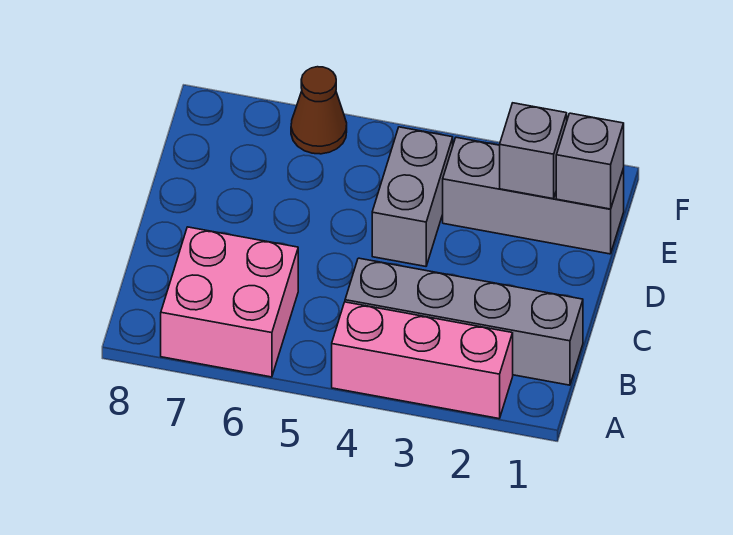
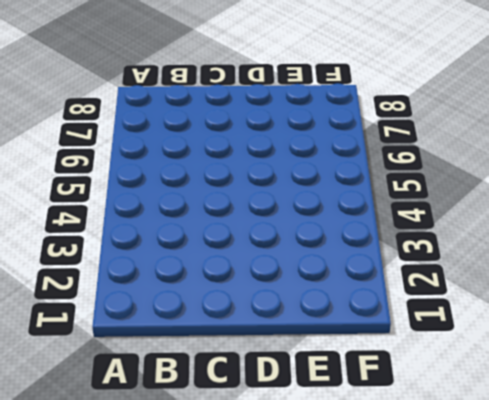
none -> pink 1x3 brick [332,302,513,419]
none -> pink 2x2 brick [161,227,298,377]

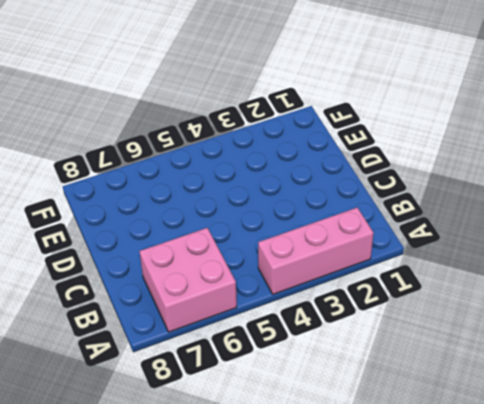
none -> grey 1x4 brick [345,258,583,385]
none -> grey 1x2 brick [372,127,453,266]

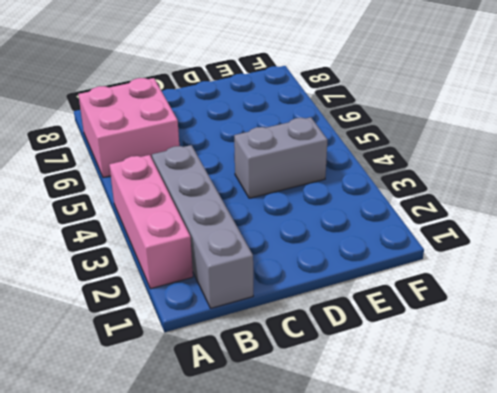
none -> grey 1x3 brick [443,137,624,254]
none -> brown 1x1 cone [291,67,347,154]

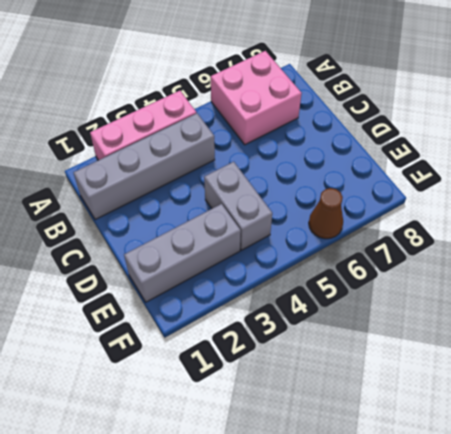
none -> grey 1x1 brick [556,113,624,209]
none -> grey 1x1 brick [500,103,567,199]

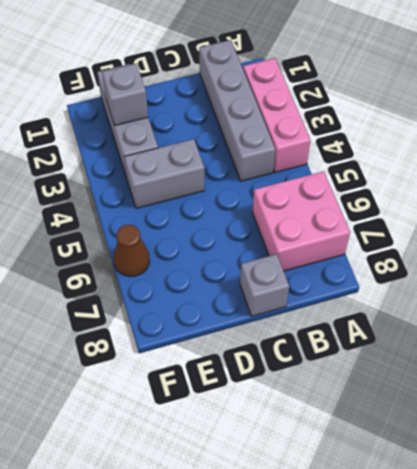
grey 1x1 brick [240,254,289,316] -> grey 1x1 brick moved to [556,113,624,209]

